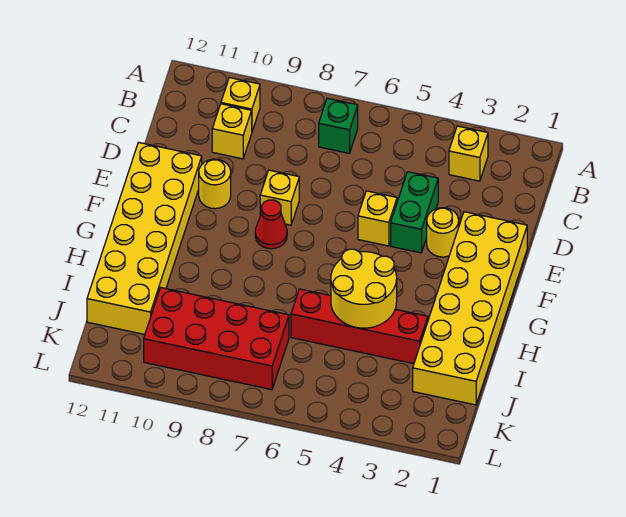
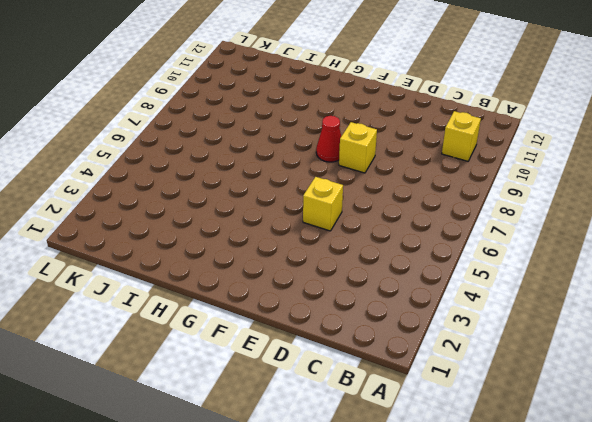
none -> yellow 1x1 brick [449,126,488,181]
none -> green 1x1 brick [319,98,358,153]
none -> yellow 1x1 brick [212,104,252,159]

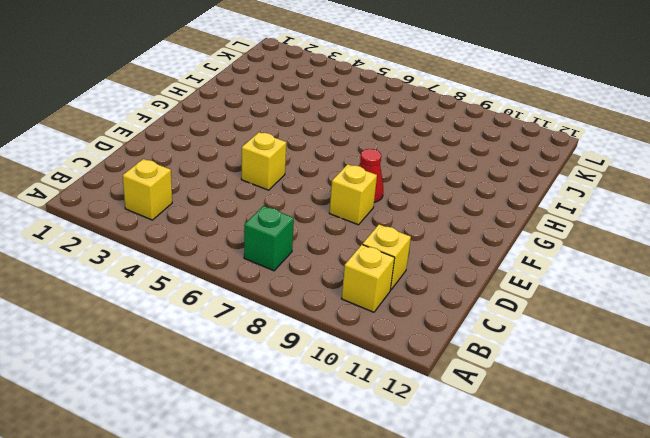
none -> green 1x2 brick [391,172,438,253]
none -> yellow 2x6 brick [413,212,527,405]
none -> yellow 1x1 round brick [427,208,459,257]

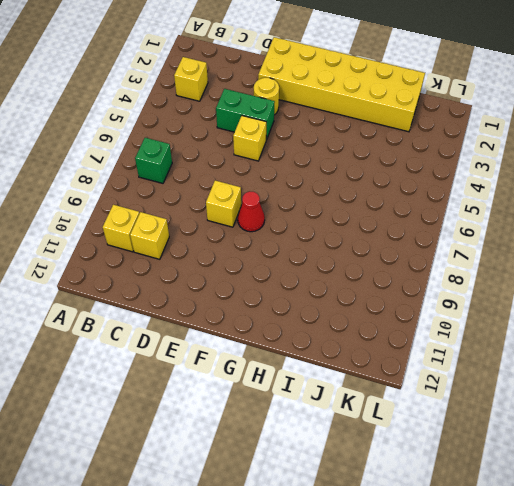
none -> yellow 1x1 round brick [199,159,231,209]
none -> yellow 2x6 brick [87,142,202,334]
none -> red 1x4 brick [291,289,428,364]

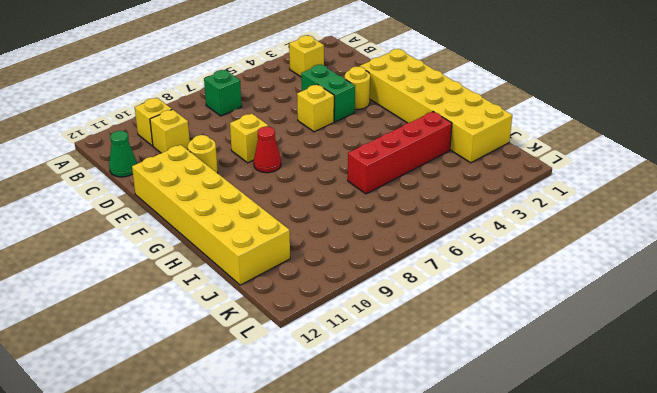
green 1x1 cone [109,131,137,177] -> none
none -> red 2x4 brick [144,288,289,390]
none -> yellow 2x2 round brick [331,249,397,328]

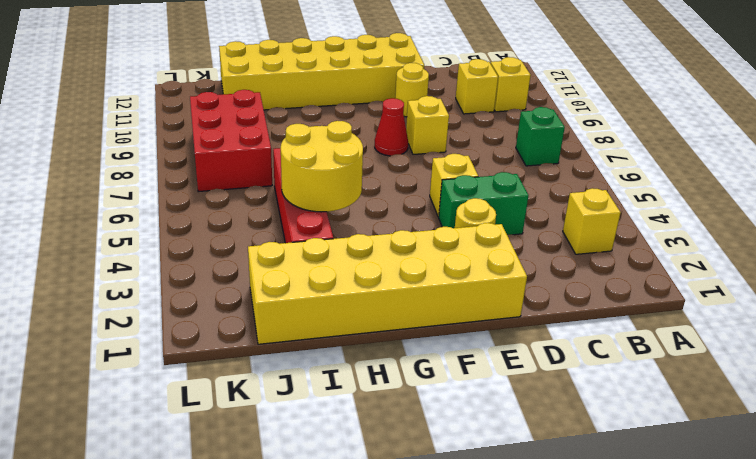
red 2x3 brick [190,90,272,192] -> red 2x4 brick [144,288,289,390]

